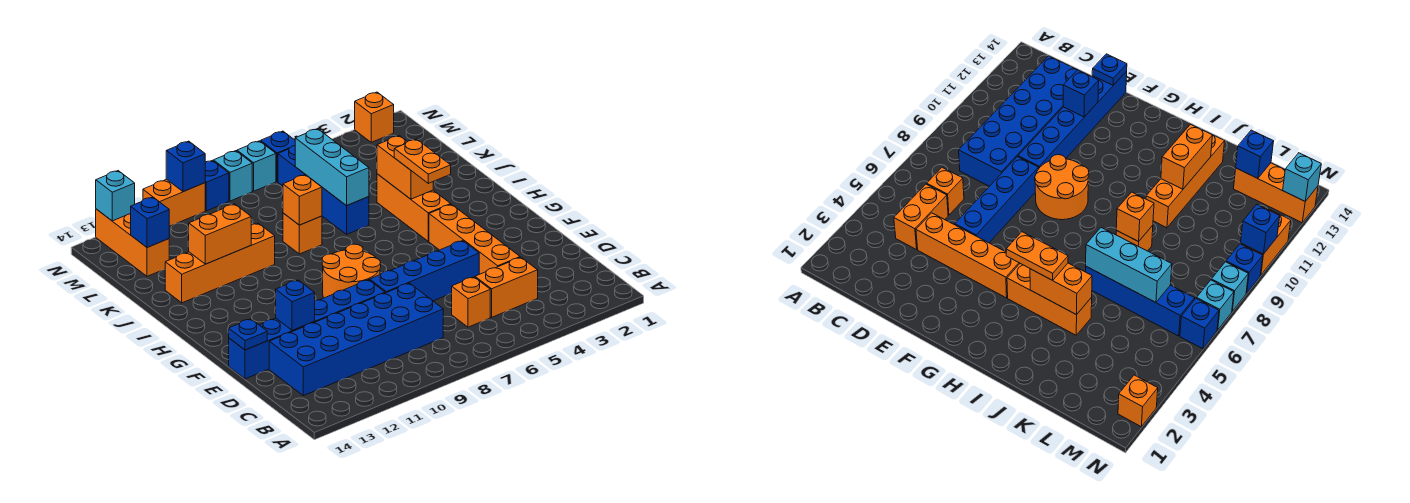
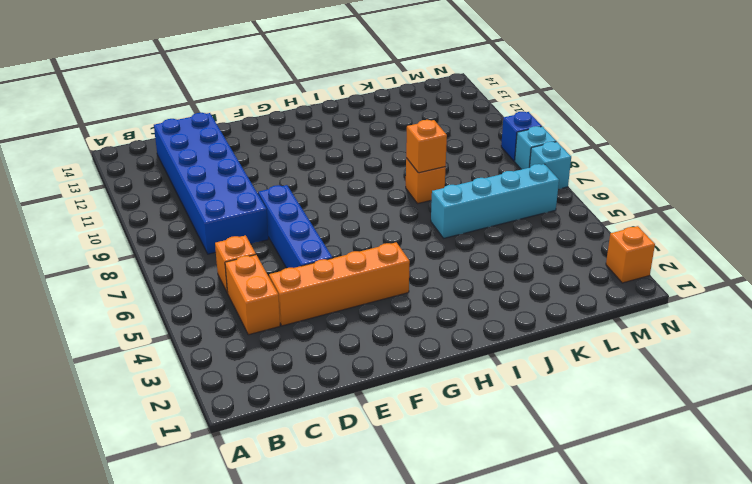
cyan 1x4 brick [431,164,559,238] -> blue 1x4 brick [278,146,369,234]
none -> blue 1x6 brick [229,280,385,379]
none -> orange 2x2 round brick [322,244,381,298]
none -> orange 1x3 brick [377,174,451,241]

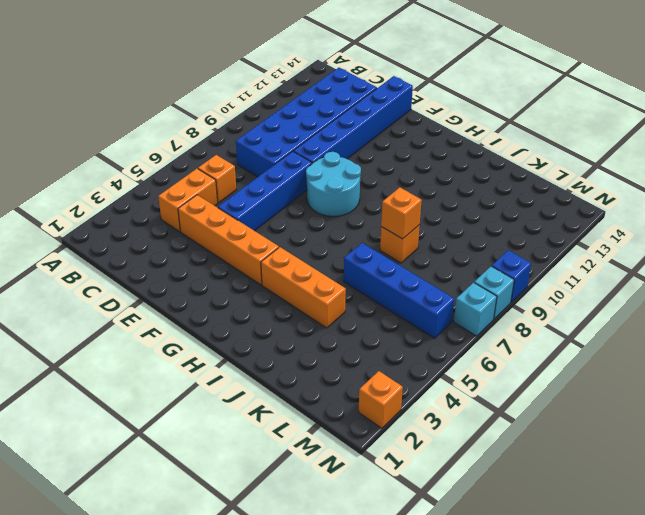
cyan 2x2 round brick [306,152,361,216] -> orange 2x2 round brick [322,244,381,298]
none -> orange 1x4 brick [165,223,275,303]
none -> orange 1x3 brick [96,209,169,276]
none -> blue 1x1 brick [261,131,295,181]

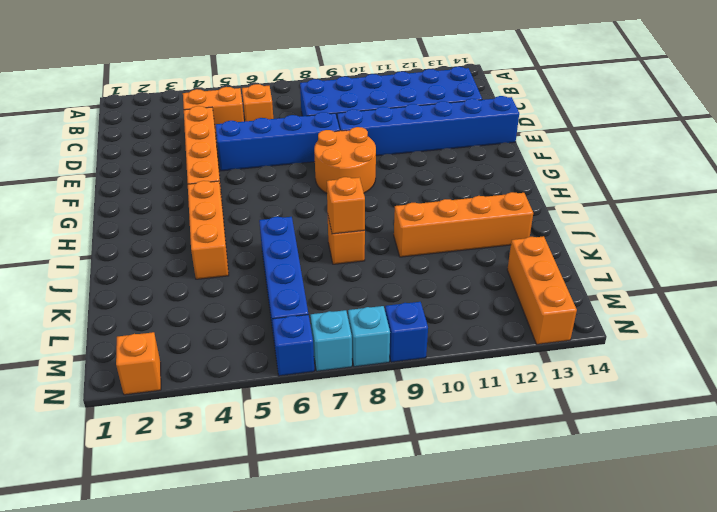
none -> orange 1x2 brick [143,179,205,226]
none -> blue 1x1 brick [276,280,315,330]
none -> blue 1x1 plate [229,319,267,350]

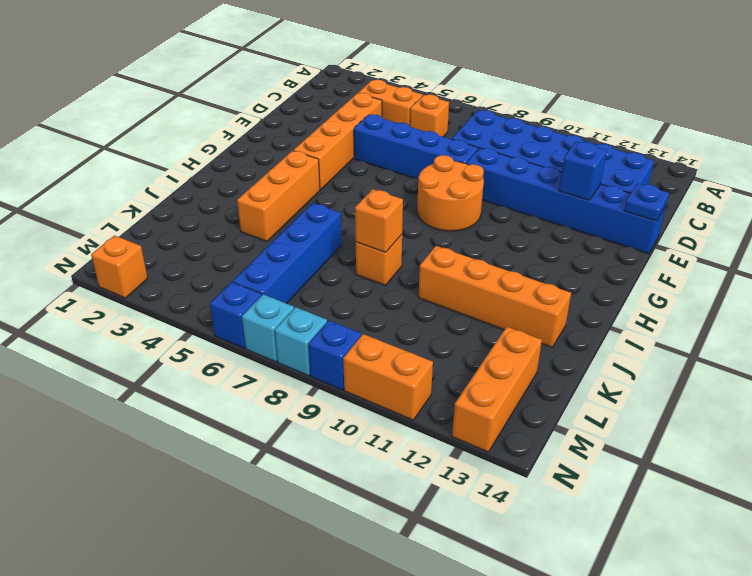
none -> orange 1x2 brick [377,136,433,199]
none -> cyan 1x3 brick [295,129,369,206]
none -> orange 1x2 brick [189,204,251,264]

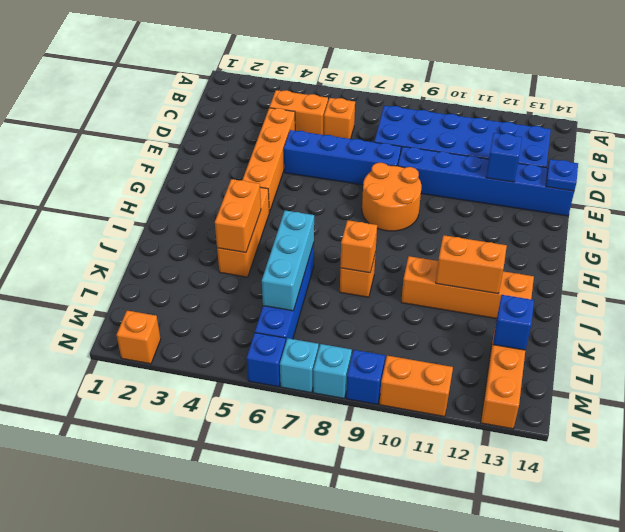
none -> blue 1x1 brick [166,141,205,192]
none -> cyan 1x1 brick [96,171,135,221]
none -> orange 1x2 plate [394,139,451,183]

